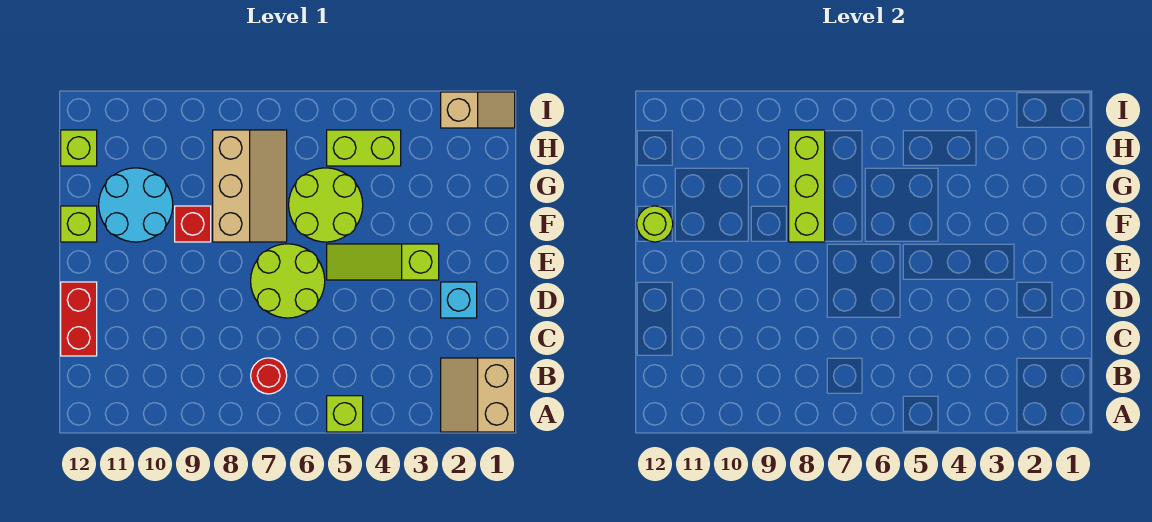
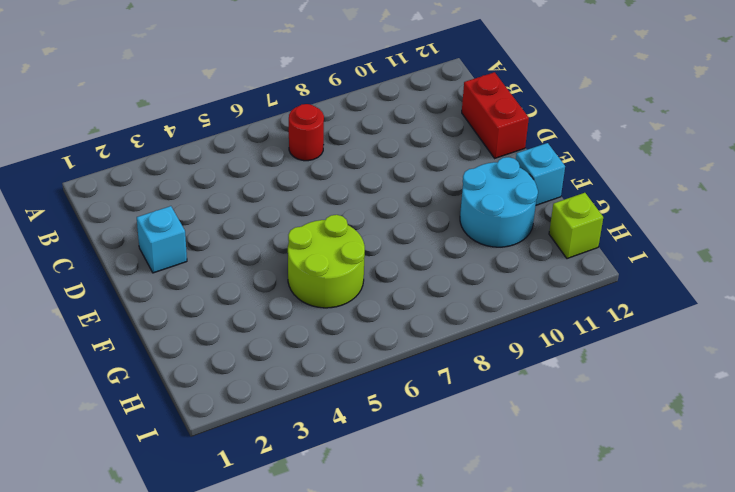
cyan 1x1 brick [516,143,565,205] -> lime 1x1 brick [61,206,97,242]
none -> tan 2x2 slope [441,358,515,432]
none -> lime 1x1 brick [327,396,363,432]
none -> lime 2x2 round brick [251,244,325,318]

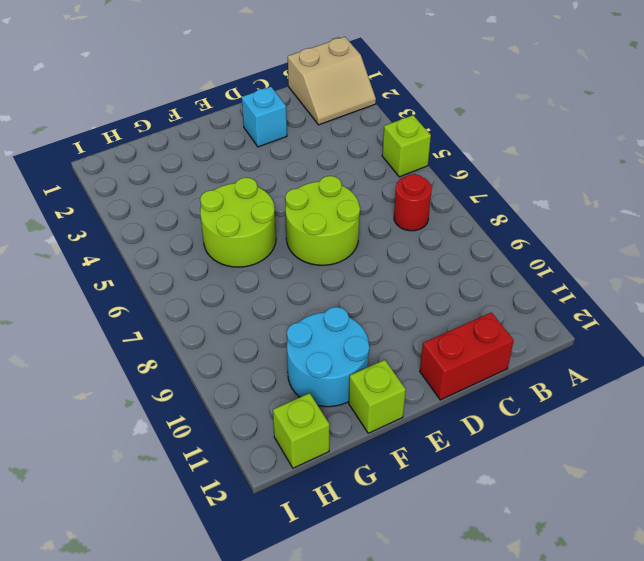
none -> lime 1x3 slope [327,244,439,280]
none -> tan 2x3 slope [213,130,287,242]
none -> red 1x1 brick [175,206,211,242]

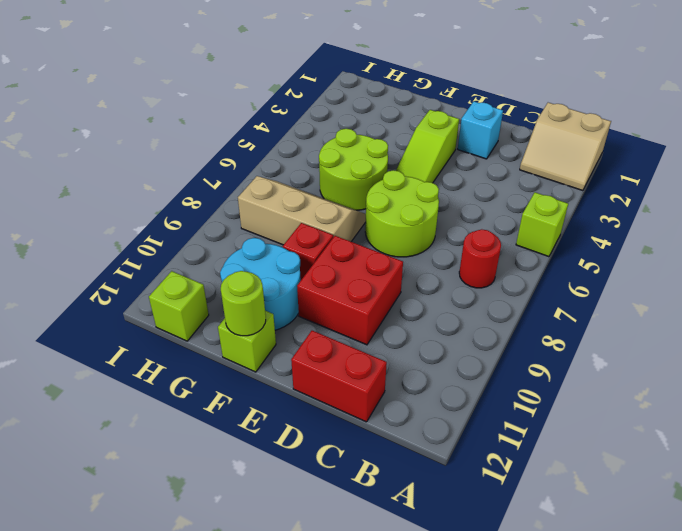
red 2x2 brick [297,236,403,345] -> none
none -> lime 1x2 brick [327,130,401,166]
none -> tan 1x2 slope [441,92,515,128]
none -> lime 1x3 brick [789,130,825,242]

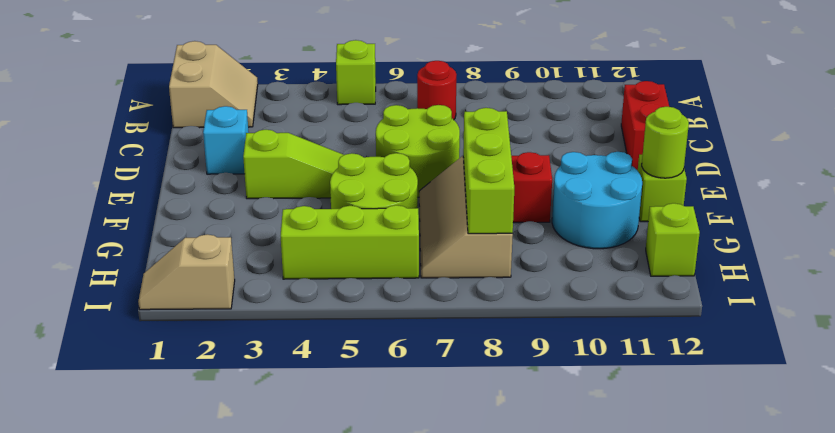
lime 1x3 brick [281,205,419,279] -> lime 1x2 brick [327,130,401,166]

